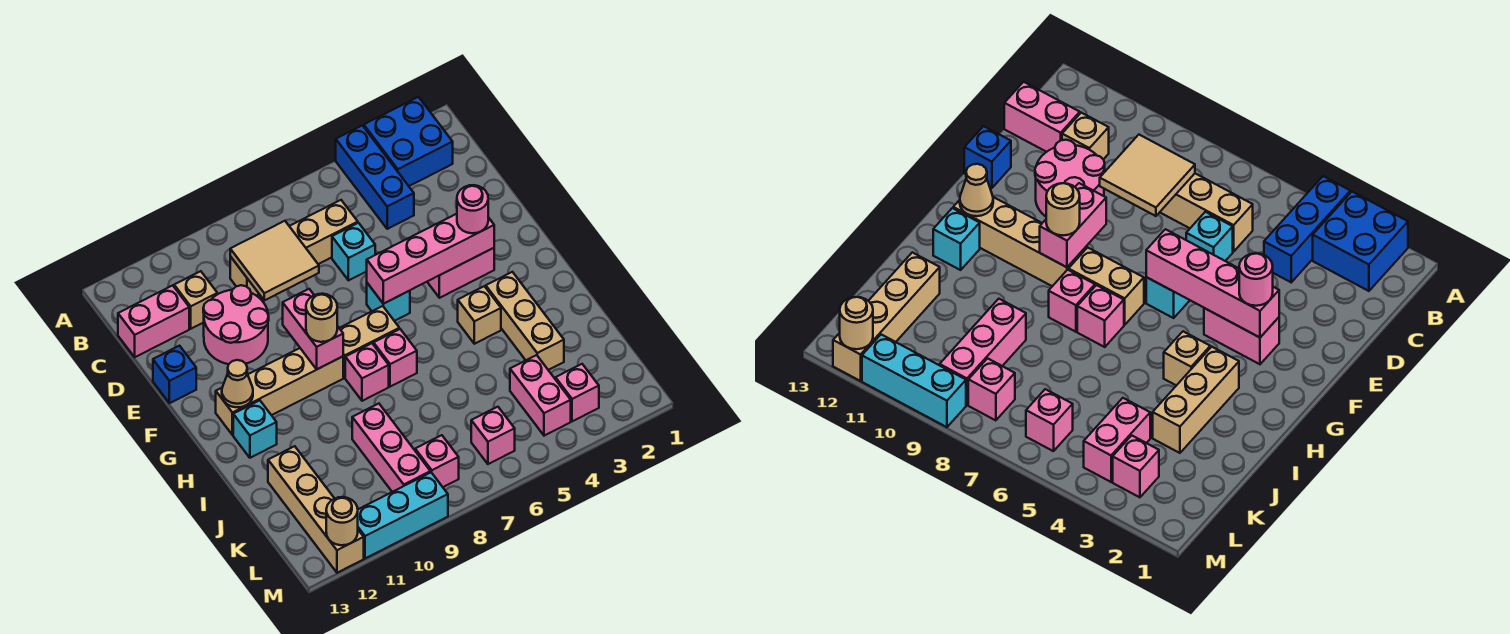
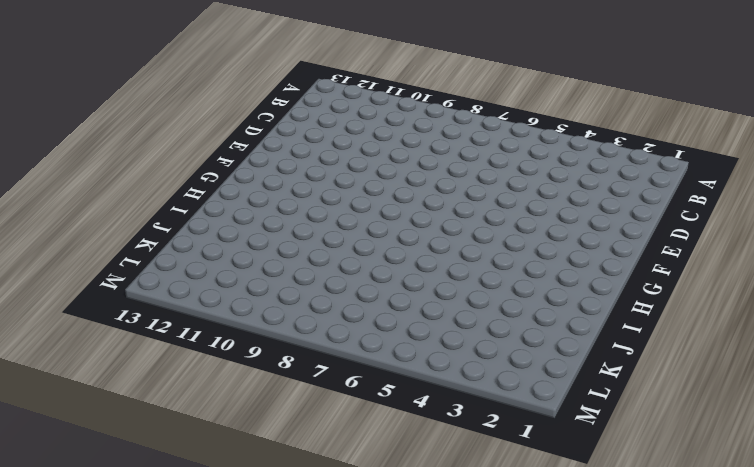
none -> blue 2x2 brick [364,97,453,186]
none -> blue 1x3 brick [336,125,414,229]
none -> tan 1x4 brick [230,200,358,296]
none -> tan 1x1 brick [174,271,217,329]

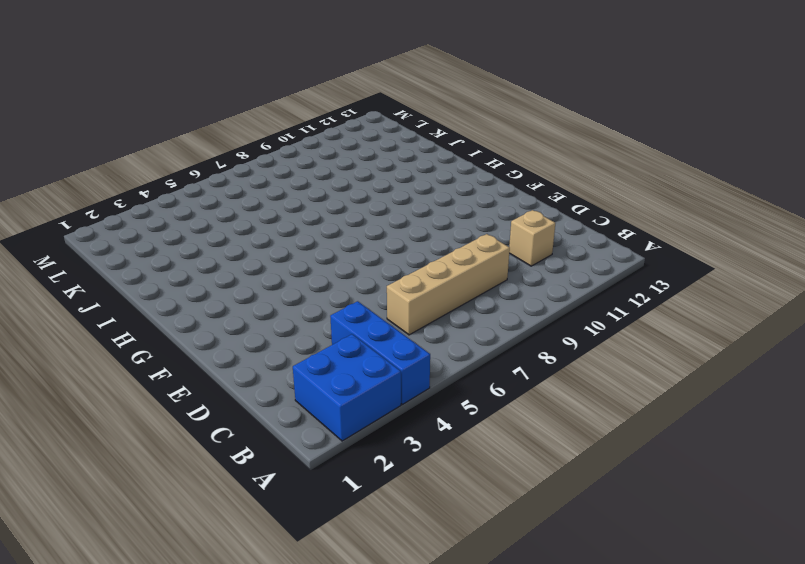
none -> pink 1x2 brick [118,285,189,357]
none -> cyan 1x1 brick [332,223,375,280]
none -> pink 2x2 round brick [203,285,269,364]
none -> blue 1x1 brick [153,346,196,403]

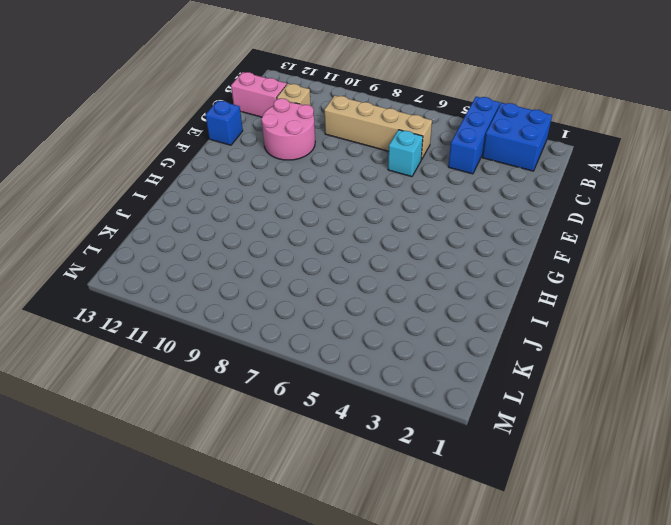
none -> pink 1x2 brick [427,248,494,298]
none -> cyan 1x1 brick [367,283,410,321]
none -> tan 1x2 brick [340,306,399,378]
none -> tan 1x4 brick [216,348,343,435]

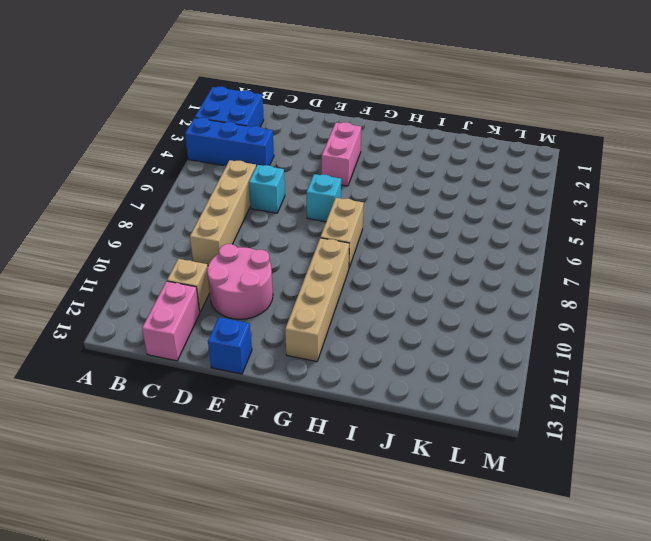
none -> tan 1x3 brick [486,272,564,370]
none -> tan 1x1 brick [458,286,501,344]
none -> pink 1x1 brick [374,329,417,387]
none -> pink 1x1 brick [345,343,389,401]

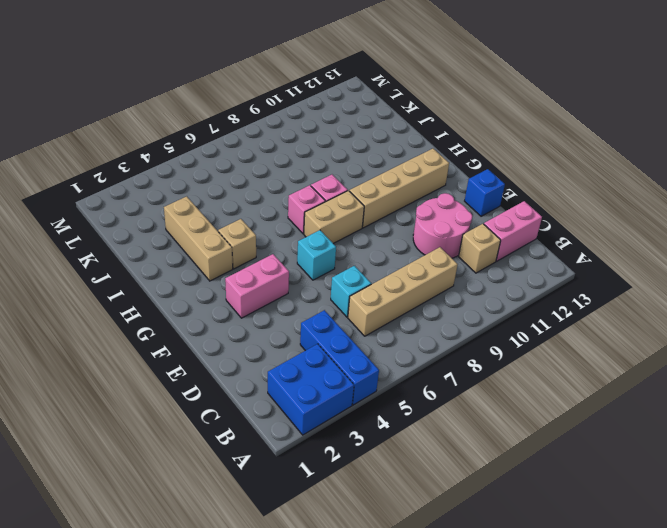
none -> cyan 1x1 brick [233,400,277,458]
none -> pink 1x3 brick [352,404,430,492]
none -> tan 1x4 brick [268,446,364,573]
none -> pink 1x2 brick [510,355,571,436]

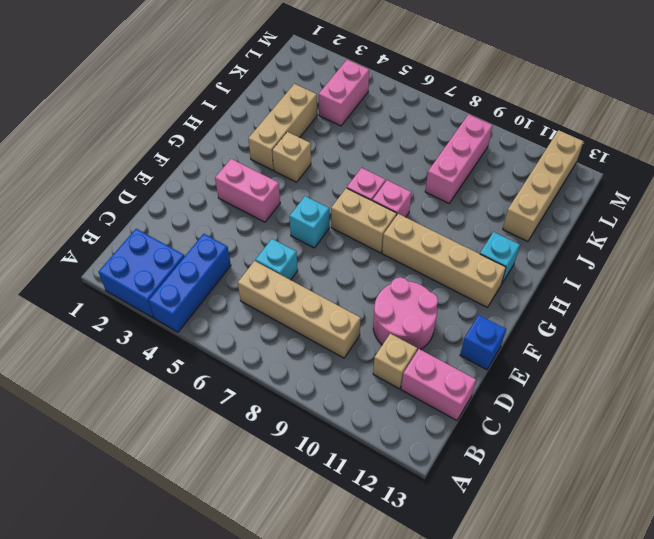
none -> pink 1x1 brick [556,364,599,421]
none -> pink 1x1 brick [471,407,515,464]
none -> pink 1x1 brick [415,435,459,487]
none -> cyan 1x3 brick [358,472,448,558]

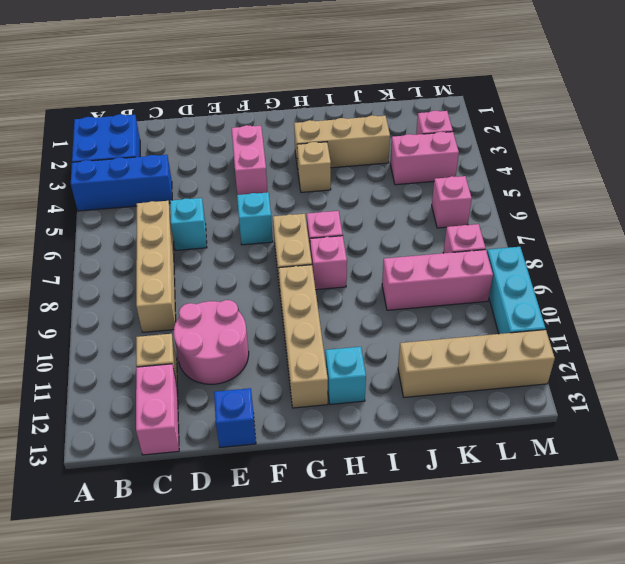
none -> tan 2x2 tile [230,221,319,300]
none -> pink 1x4 brick [367,214,494,304]
none -> pink 1x2 brick [283,289,343,369]
none -> tan 1x1 cone [222,360,253,407]

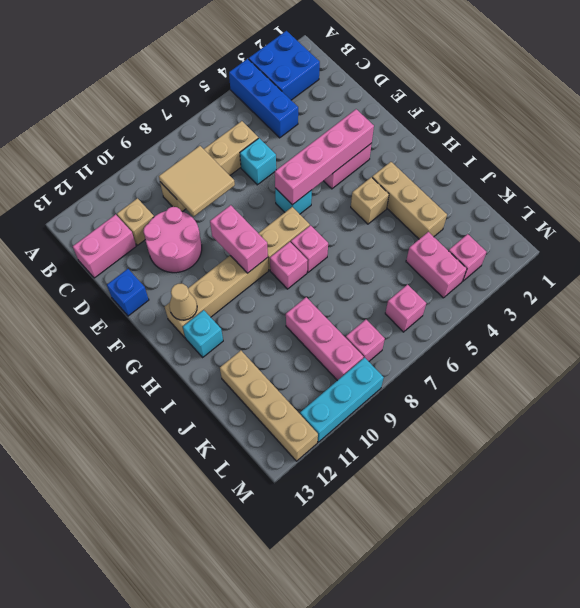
none -> tan 1x1 round brick [326,497,358,545]
none -> pink 1x1 round brick [457,185,488,233]
none -> tan 1x1 round brick [306,294,337,342]

